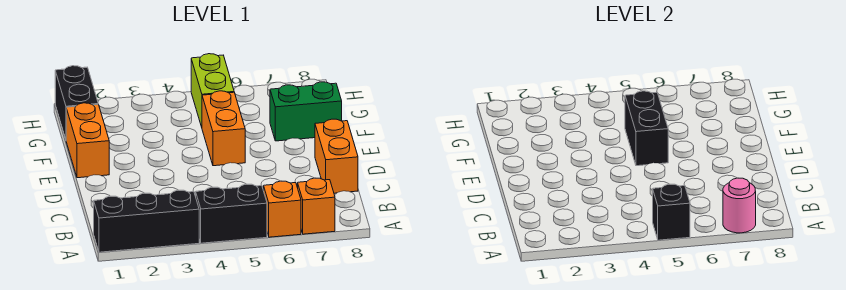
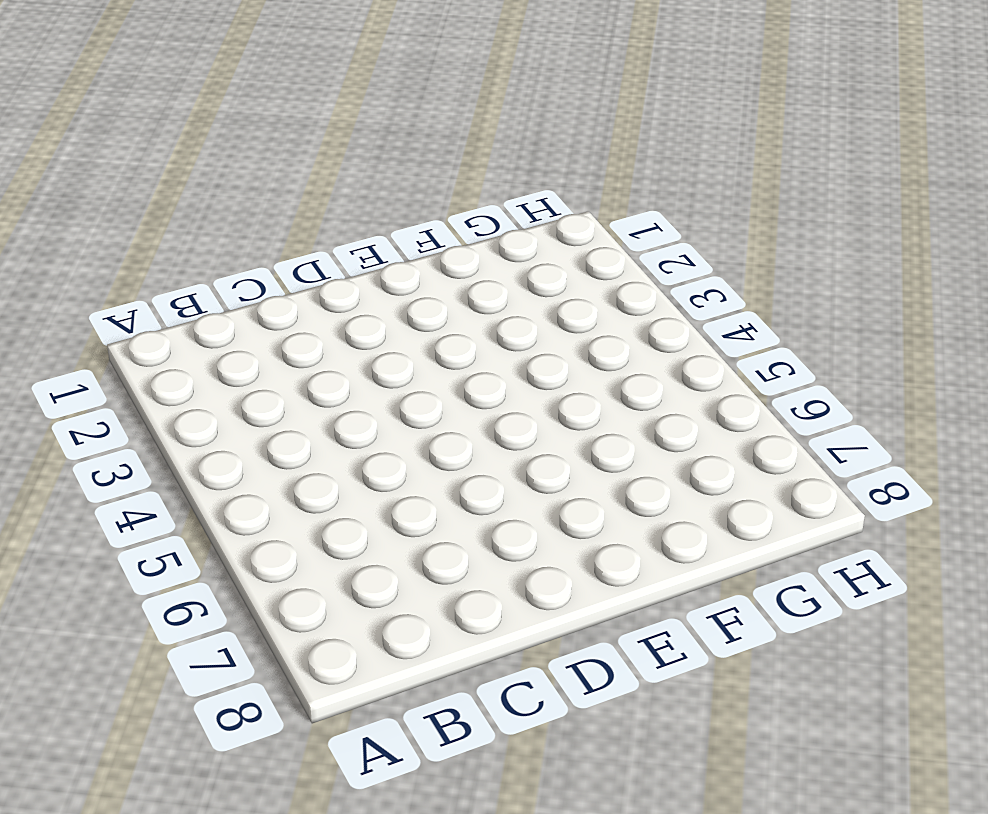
none -> black 1x3 brick [94,190,199,252]
none -> black 1x2 brick [196,184,267,243]
none -> orange 1x1 brick [264,181,301,237]

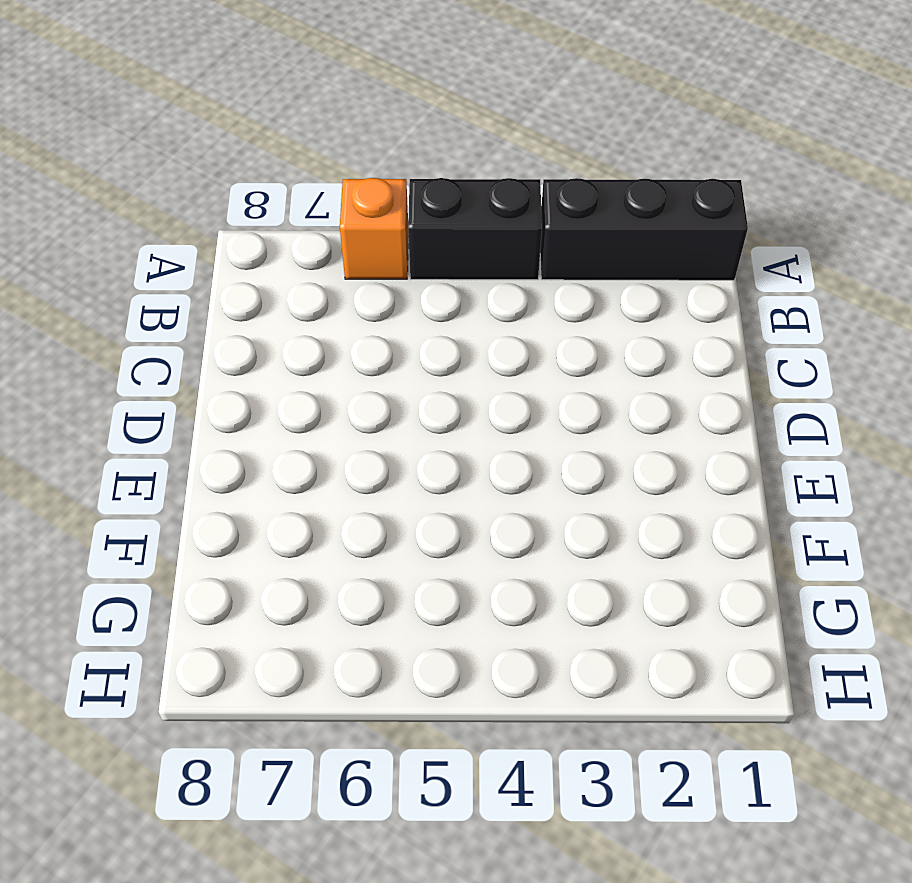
none -> orange 1x1 brick [298,178,335,234]
none -> orange 1x2 brick [315,119,358,193]
none -> orange 1x2 brick [66,103,109,178]

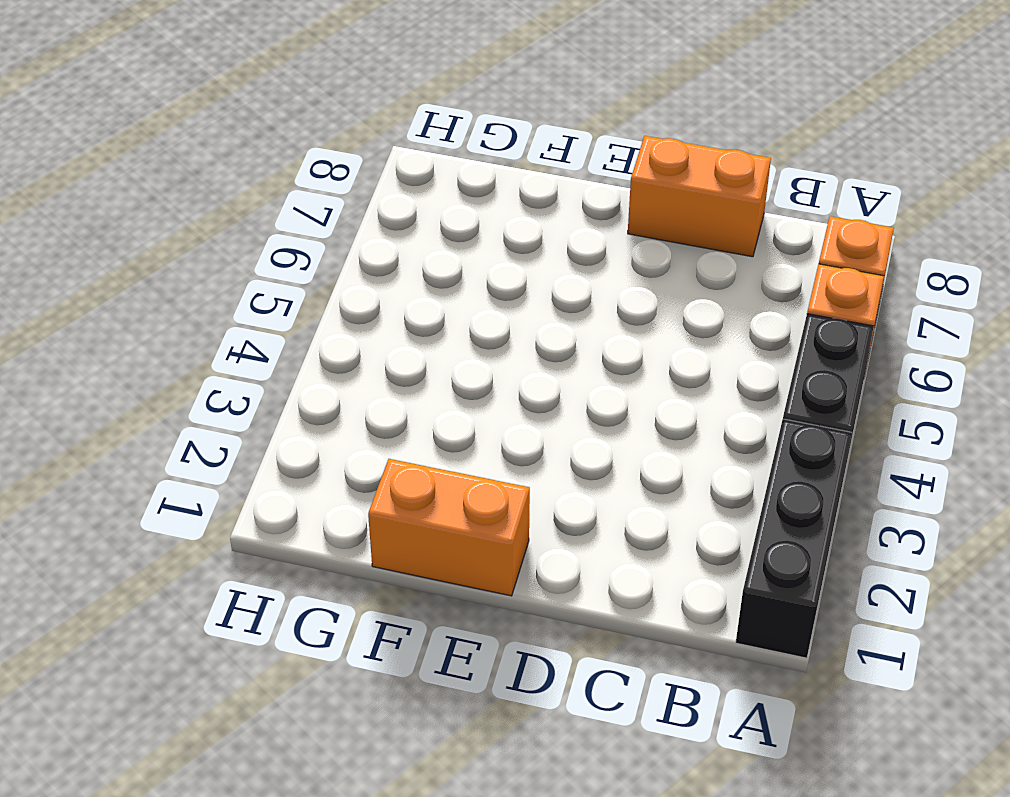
none -> orange 1x2 brick [202,91,245,166]
none -> green 1x2 brick [270,82,342,141]
none -> black 1x2 brick [55,66,98,139]

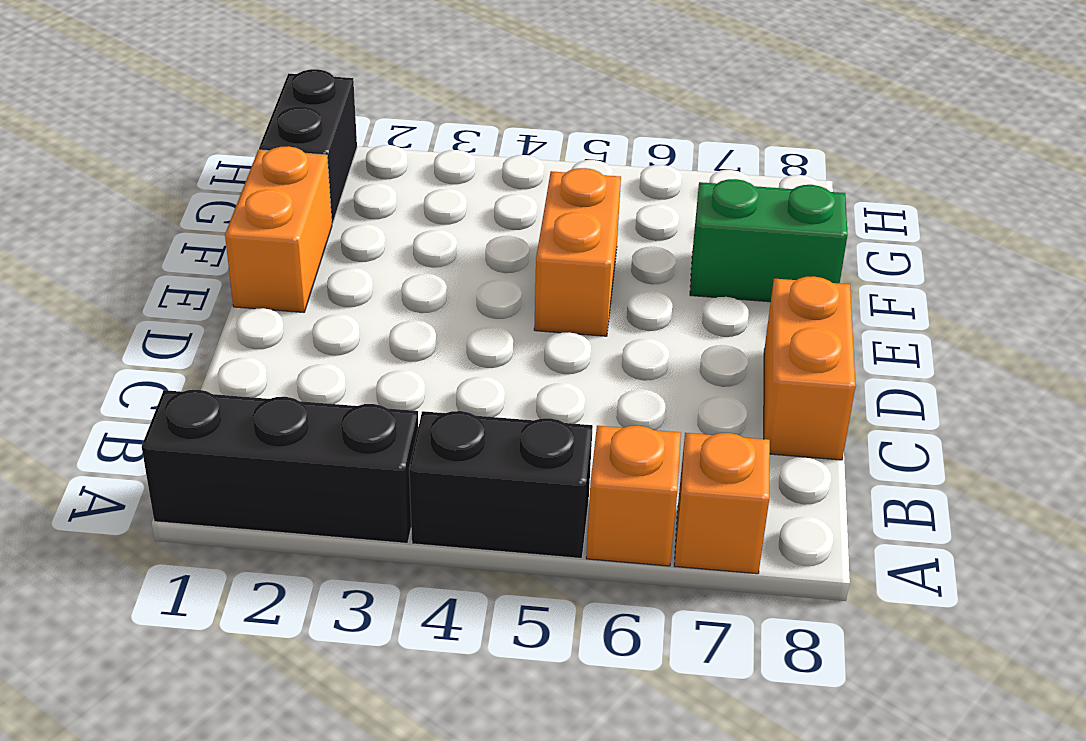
none -> lime 1x2 brick [191,54,234,127]
none -> black 1x1 brick [653,184,690,240]
none -> pink 1x1 round brick [723,178,756,233]

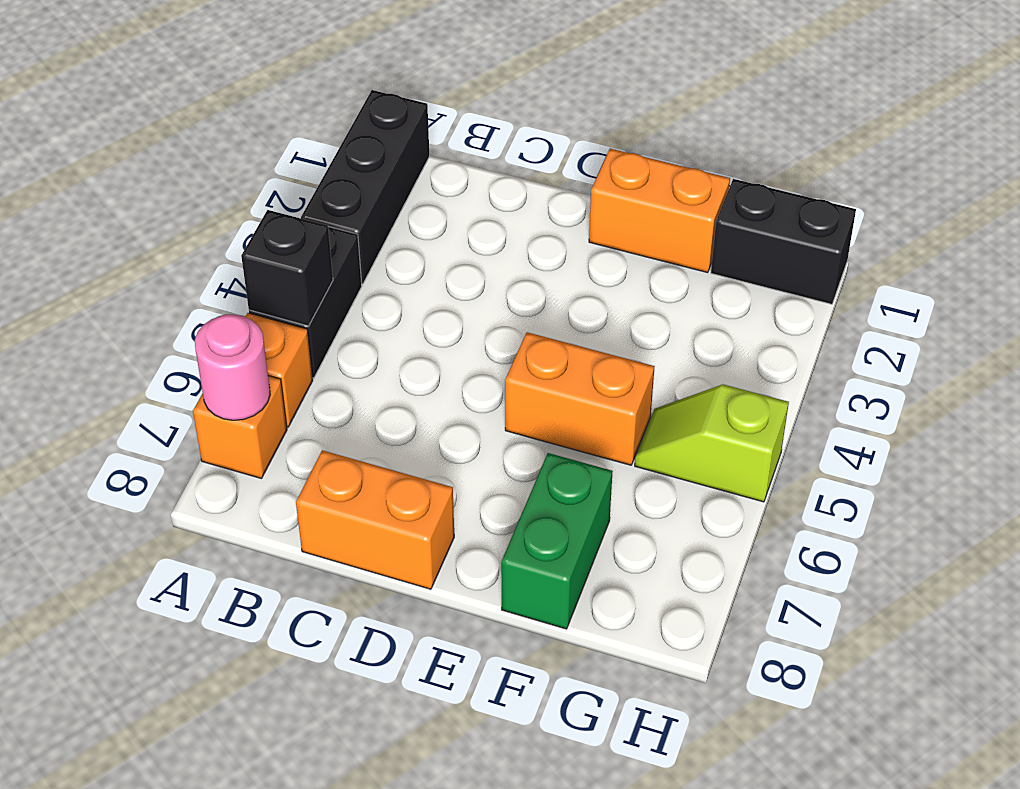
lime 1x2 slope [635,384,789,502] -> lime 1x2 brick [191,54,234,127]
none -> black 1x2 brick [625,91,668,166]

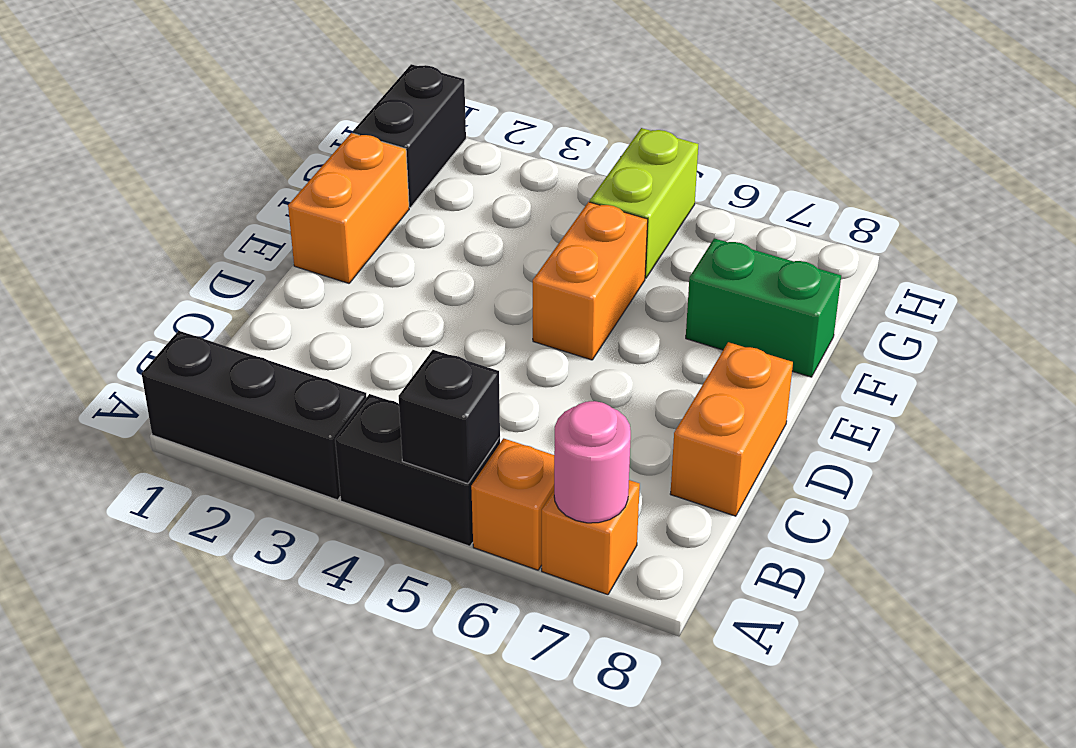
none -> black 1x2 brick [625,91,668,166]

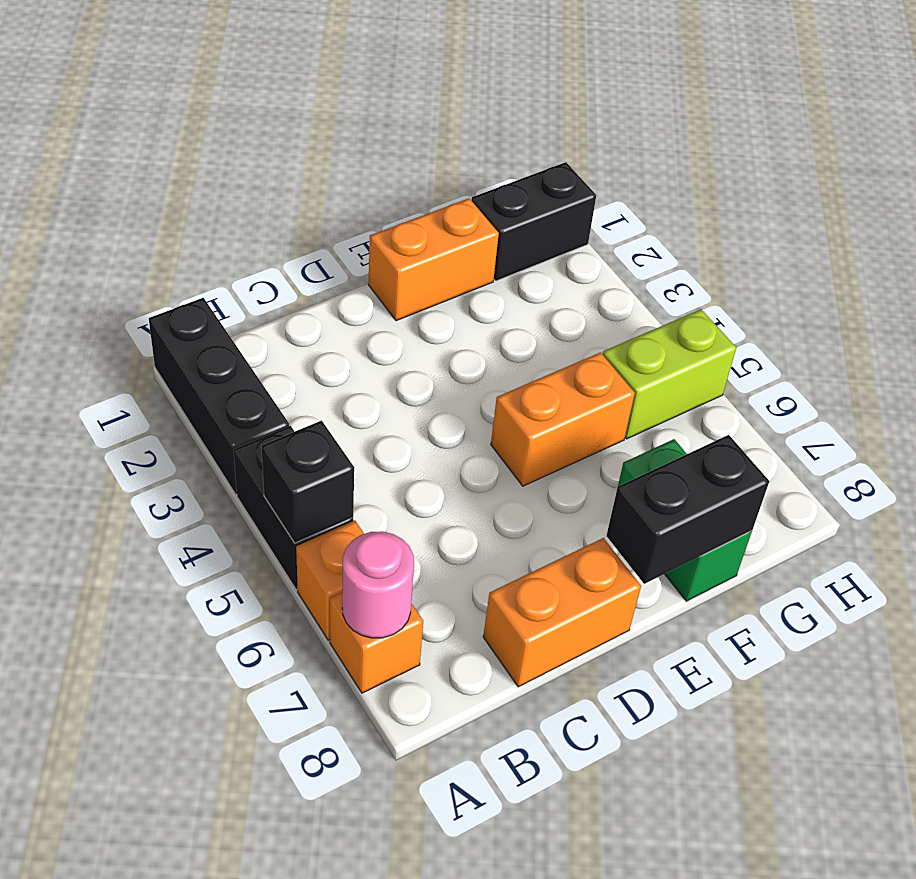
black 1x2 brick [606,435,769,584] -> black 1x2 brick moved to [625,91,668,166]

